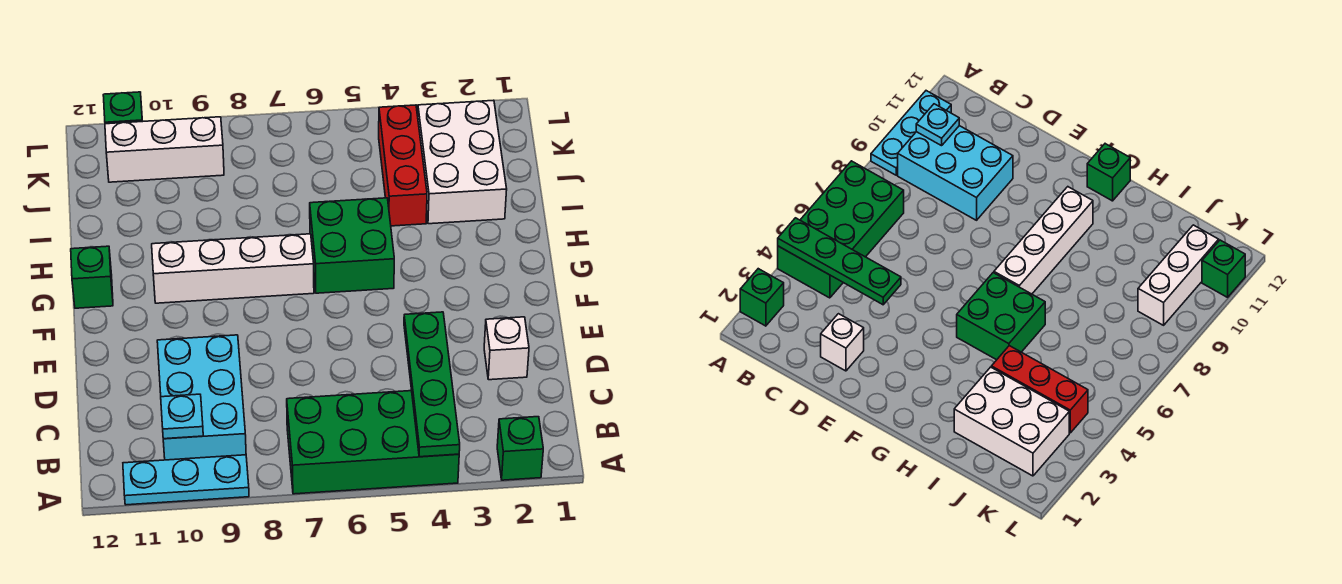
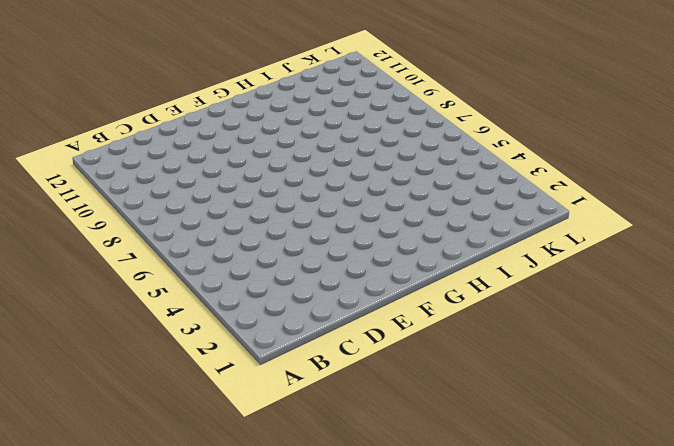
none -> green 1x1 brick [497,417,543,480]
none -> green 2x4 brick [287,391,459,494]
none -> cyan 1x3 plate [123,455,249,505]

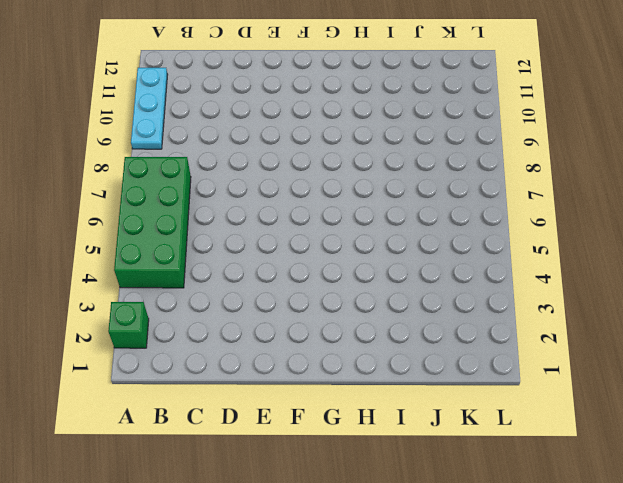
none -> cyan 2x3 brick [157,335,246,460]
none -> white 1x1 brick [484,317,529,380]
none -> green 2x2 brick [310,198,394,293]

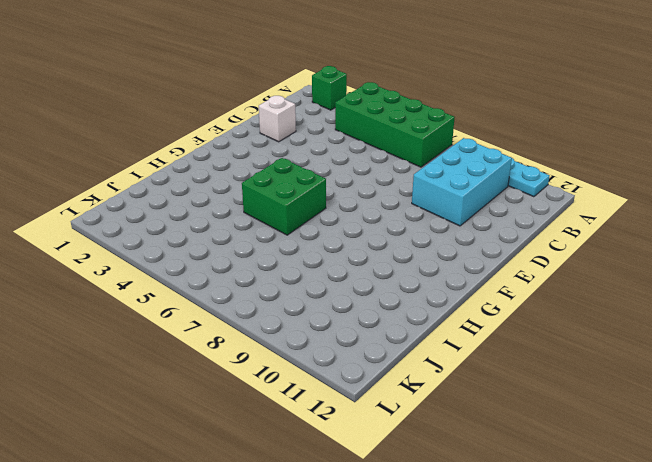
none -> white 1x4 brick [152,234,314,303]
none -> green 1x1 brick [71,246,113,308]
none -> white 2x3 brick [418,100,507,224]

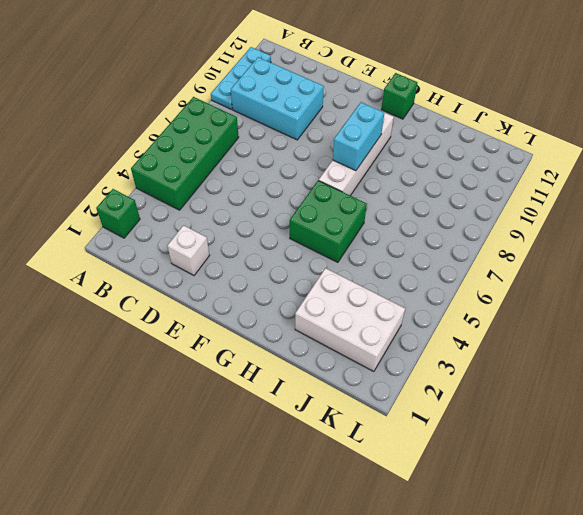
cyan 1x2 brick [333,102,384,171] -> none
none -> red 1x3 brick [379,105,427,226]
none -> white 1x3 brick [105,117,224,182]
none -> green 1x1 brick [103,92,142,124]

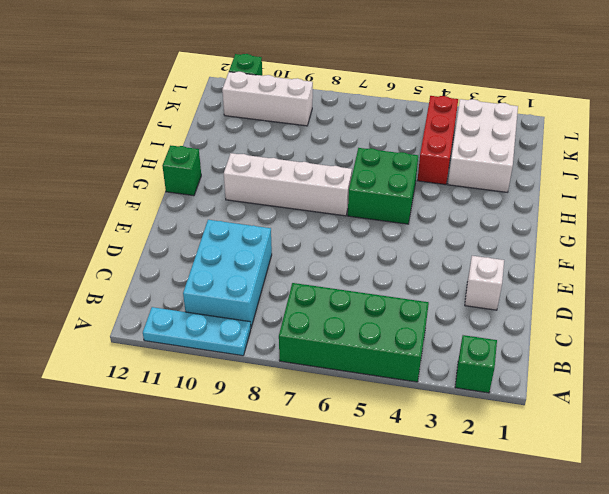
none -> green 1x4 plate [404,312,460,457]
none -> cyan 1x1 plate [161,394,203,439]

